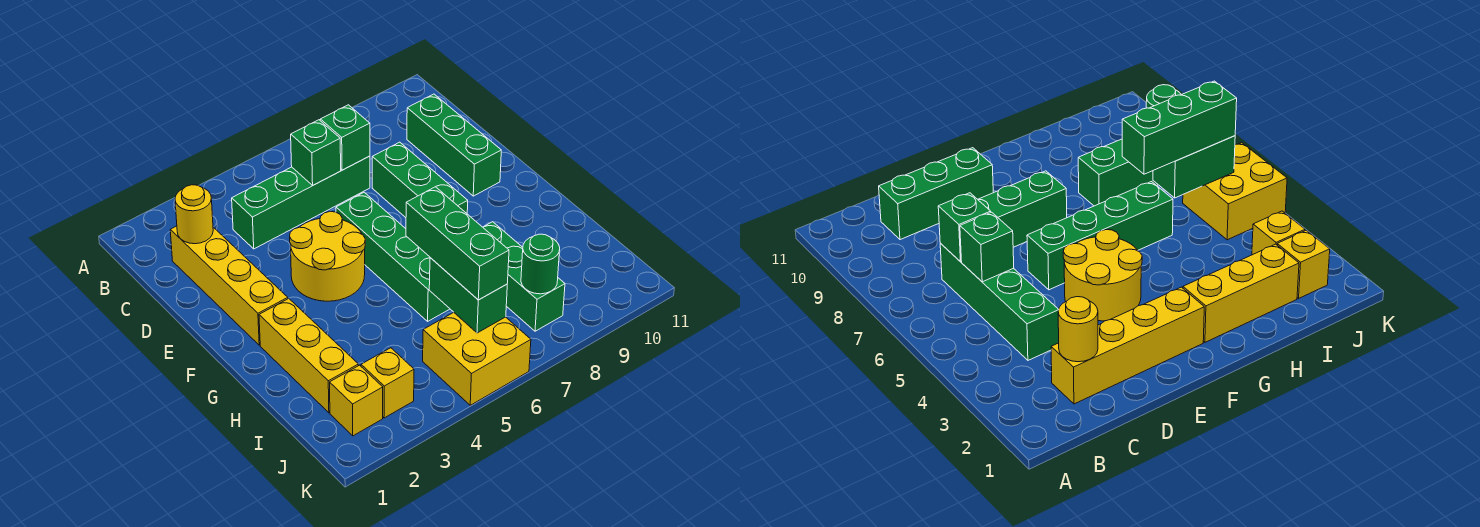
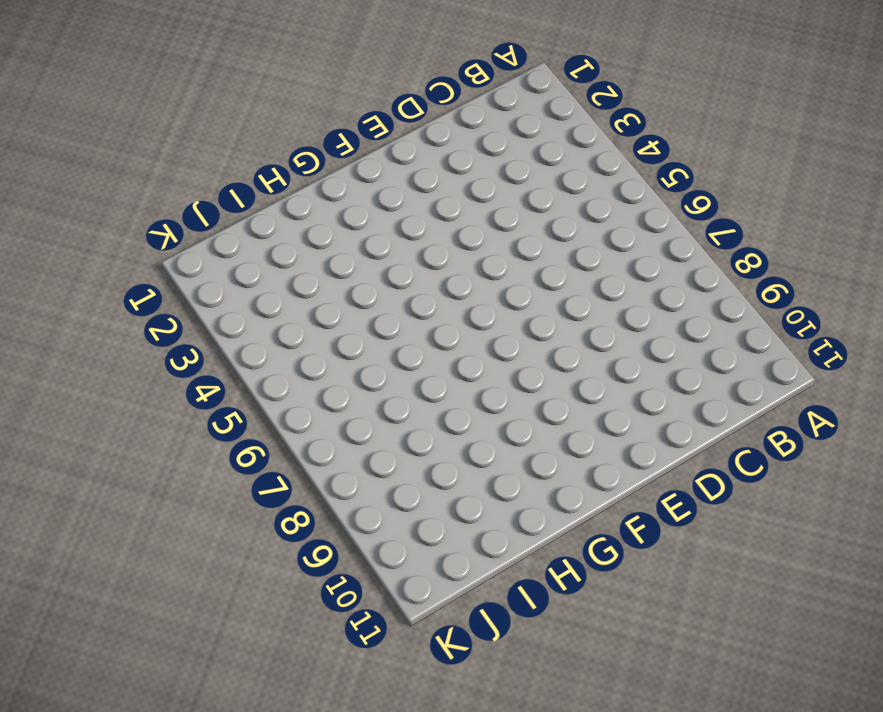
none -> yellow 1x4 brick [170,226,288,345]
none -> green 1x4 brick [232,156,370,249]
none -> green 1x3 brick [407,94,501,196]

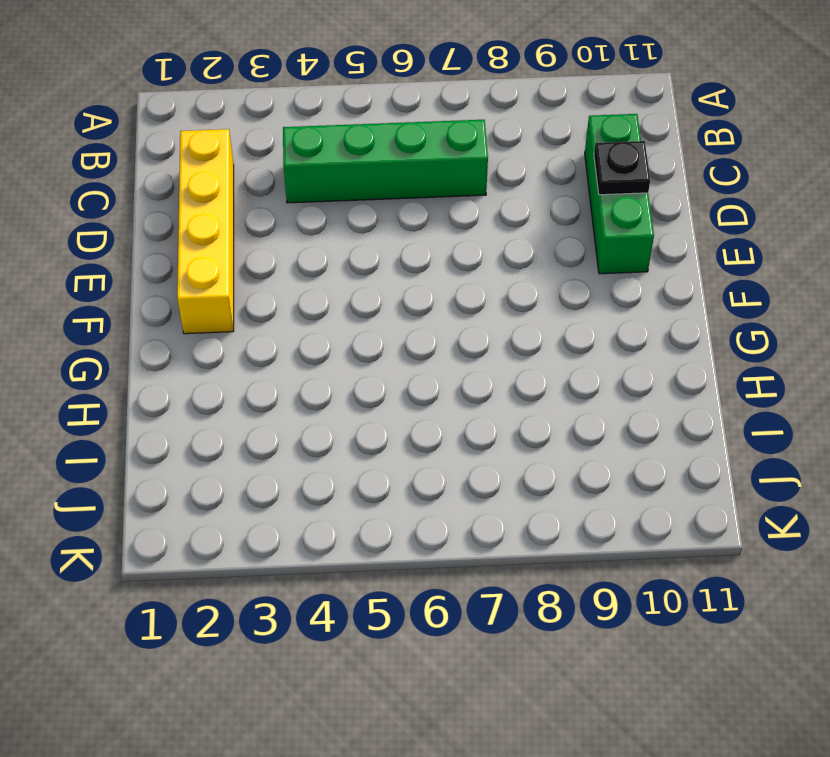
black 1x1 plate [594,141,650,195] -> none
none -> green 1x3 brick [372,142,468,218]
none -> yellow 2x2 round brick [290,212,365,301]
none -> green 1x4 brick [336,192,450,321]

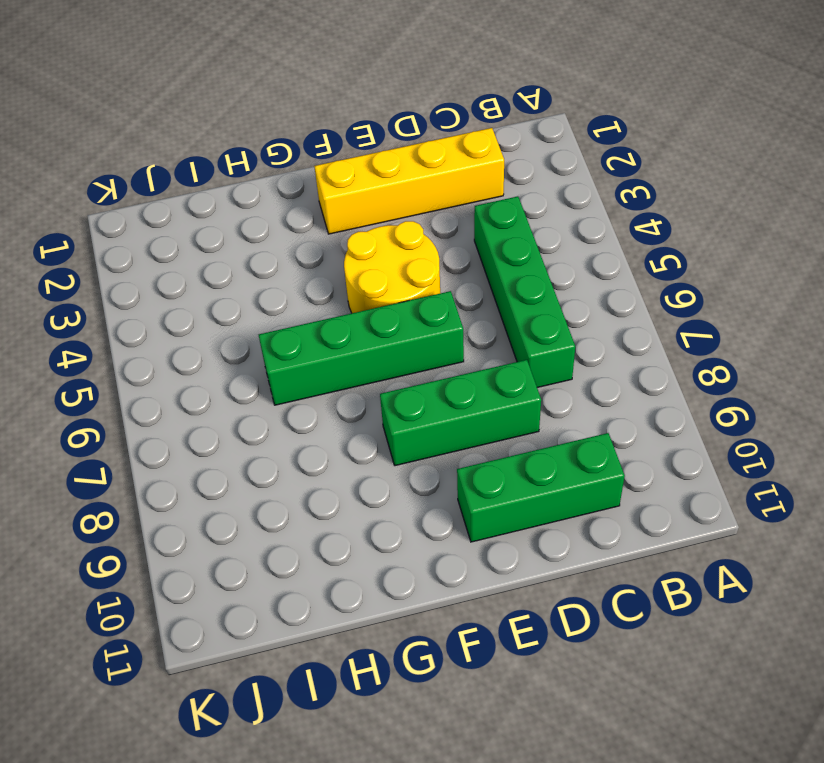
none -> yellow 1x3 brick [259,298,358,413]
none -> green 1x3 brick [483,222,565,331]
none -> yellow 1x1 brick [330,365,383,436]

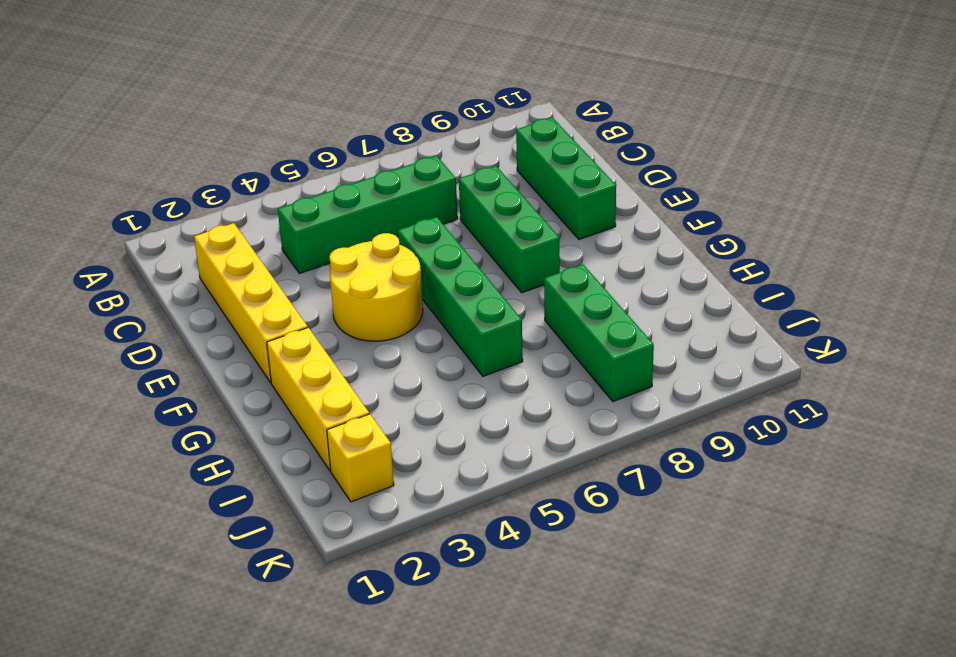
none -> yellow 1x1 brick [361,348,414,418]
none -> yellow 2x2 brick [423,313,531,405]
none -> yellow 1x1 round brick [175,185,213,244]

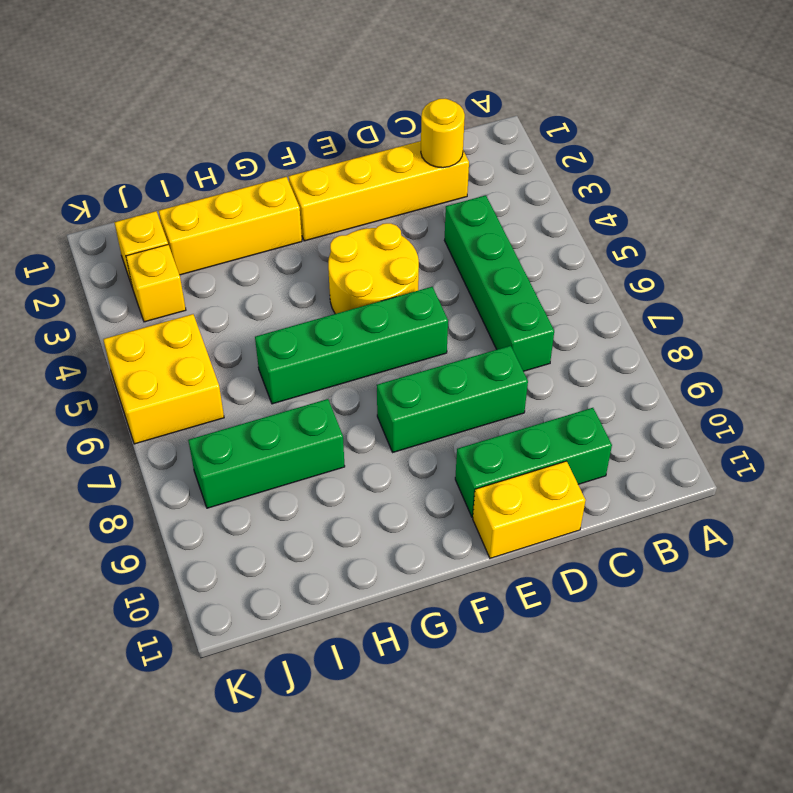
yellow 1x2 brick [473,461,586,558] -> none
none -> green 1x1 brick [291,120,341,185]
none -> green 1x1 brick [320,105,370,170]
none -> green 1x2 brick [429,258,507,333]

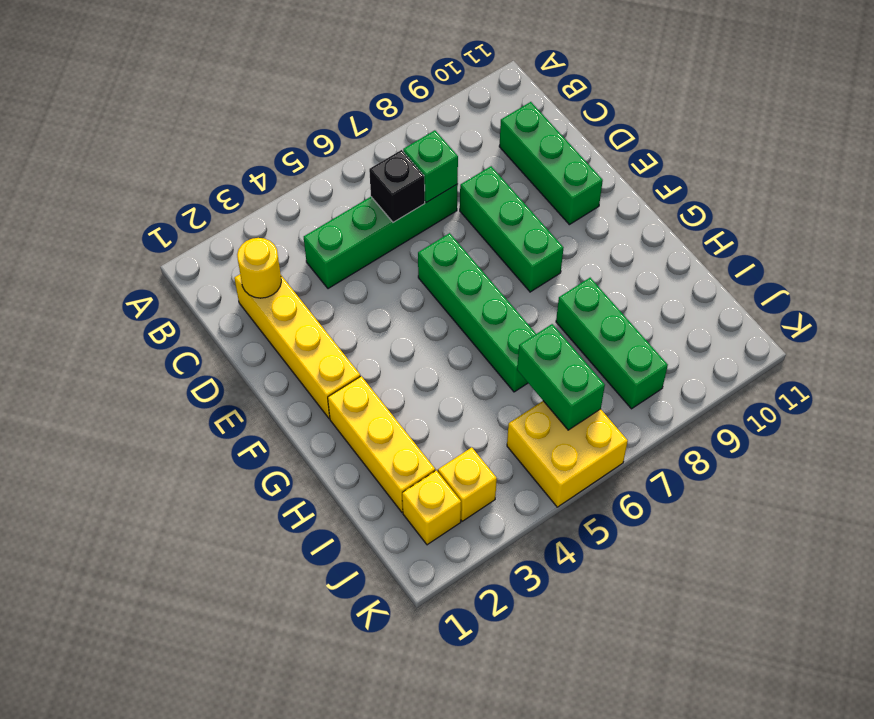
black 1x1 brick [369,150,425,222] -> green 1x1 brick [291,120,341,185]
none -> yellow 2x2 round brick [290,212,365,301]
none -> green 1x1 round brick [521,234,560,294]
none -> green 1x3 brick [406,187,509,300]

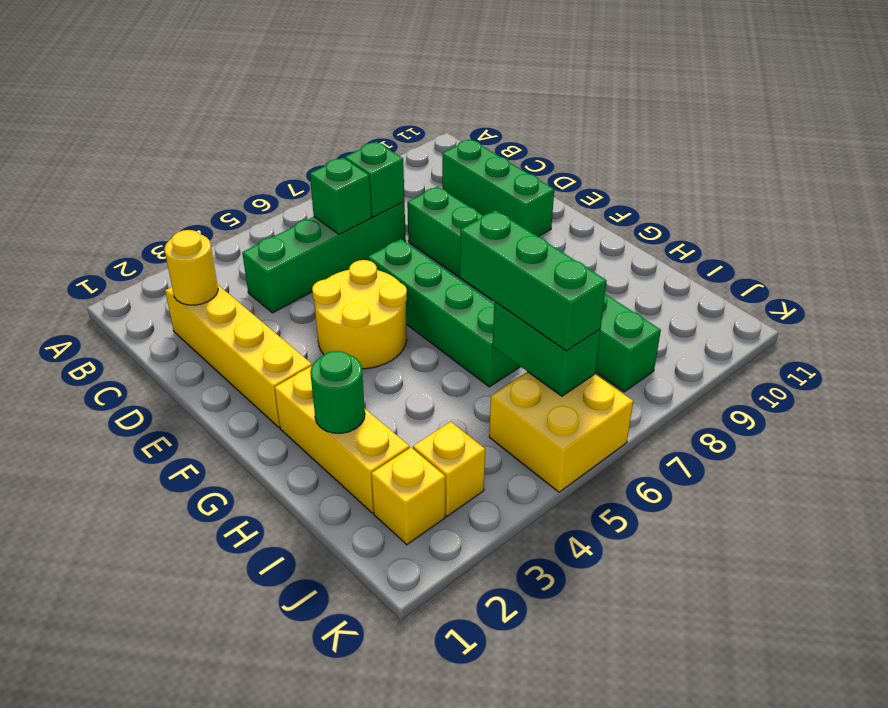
green 1x1 round brick [310,351,365,433] -> green 1x1 round brick moved to [521,234,560,294]

